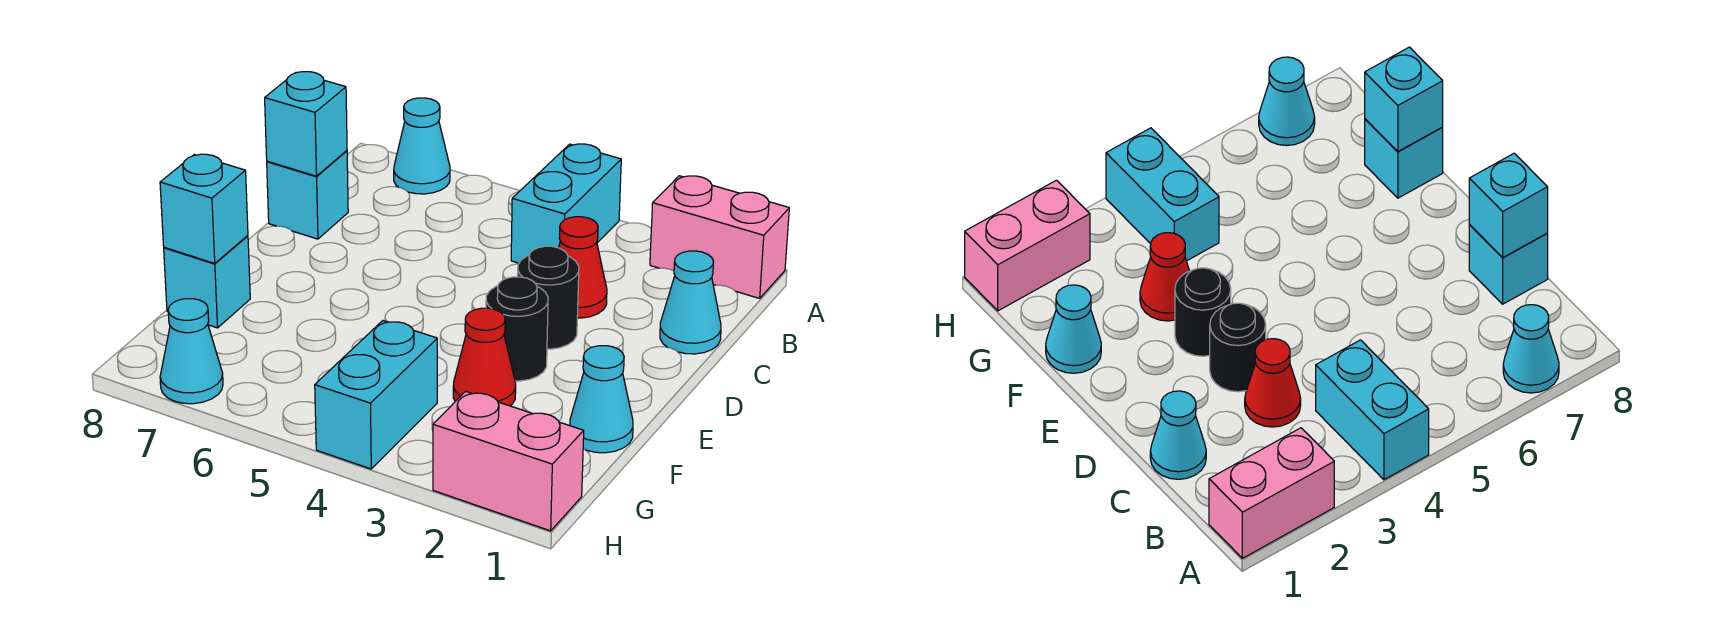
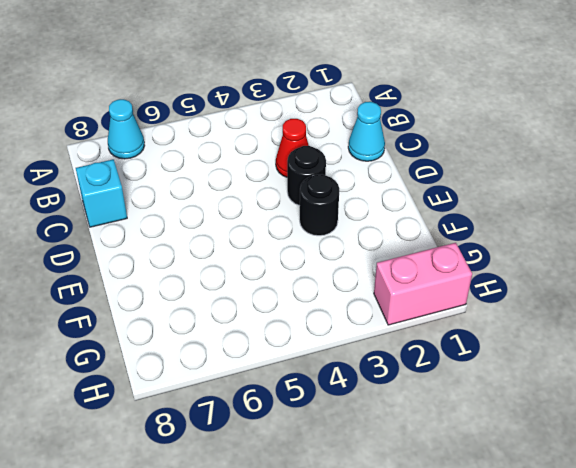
none -> pink 1x2 brick [650,176,789,298]
none -> cyan 1x2 brick [511,144,621,263]
none -> cyan 1x1 cone [570,346,633,453]

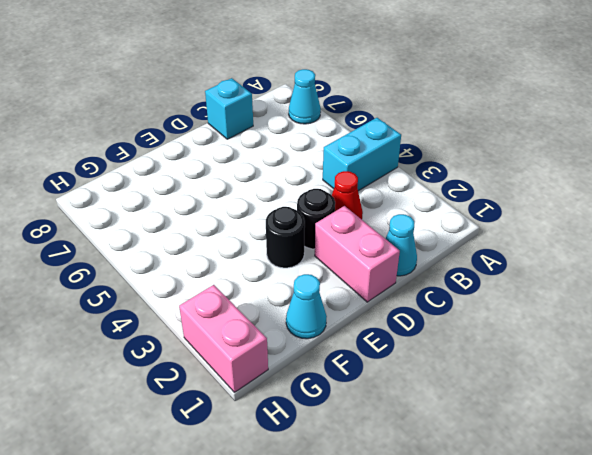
pink 1x2 brick [315,206,400,302] -> pink 1x2 brick moved to [650,176,789,298]
none -> red 1x1 cone [453,308,516,406]
none -> cyan 1x1 brick [164,236,250,328]
none -> cyan 1x2 brick [315,321,437,469]

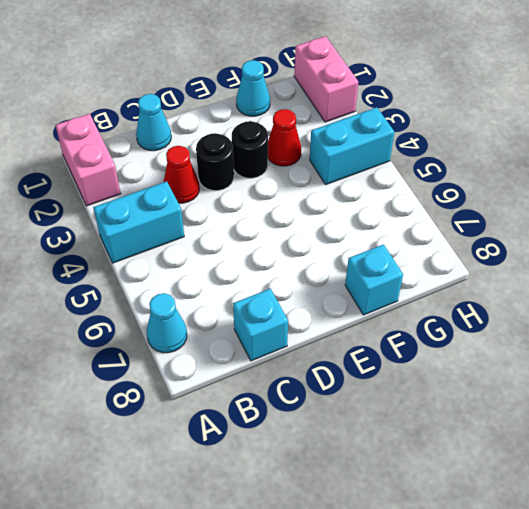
none -> cyan 1x1 cone [160,299,223,404]
none -> cyan 1x1 brick [265,72,347,176]
none -> cyan 1x1 brick [160,154,248,263]

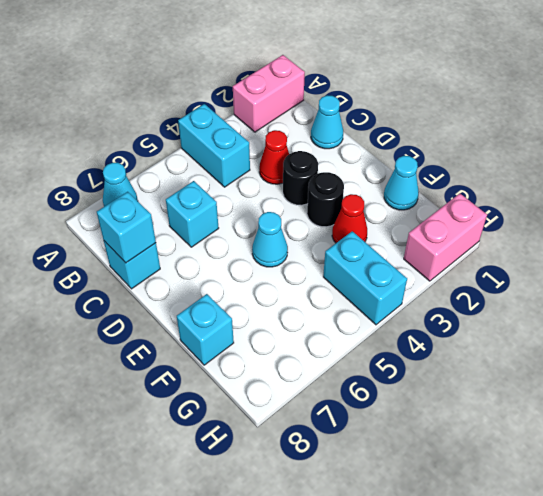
cyan 1x1 brick [166,181,219,247] -> cyan 1x1 brick moved to [160,154,248,263]
cyan 1x1 cone [252,212,288,267] -> cyan 1x1 cone moved to [160,299,223,404]

